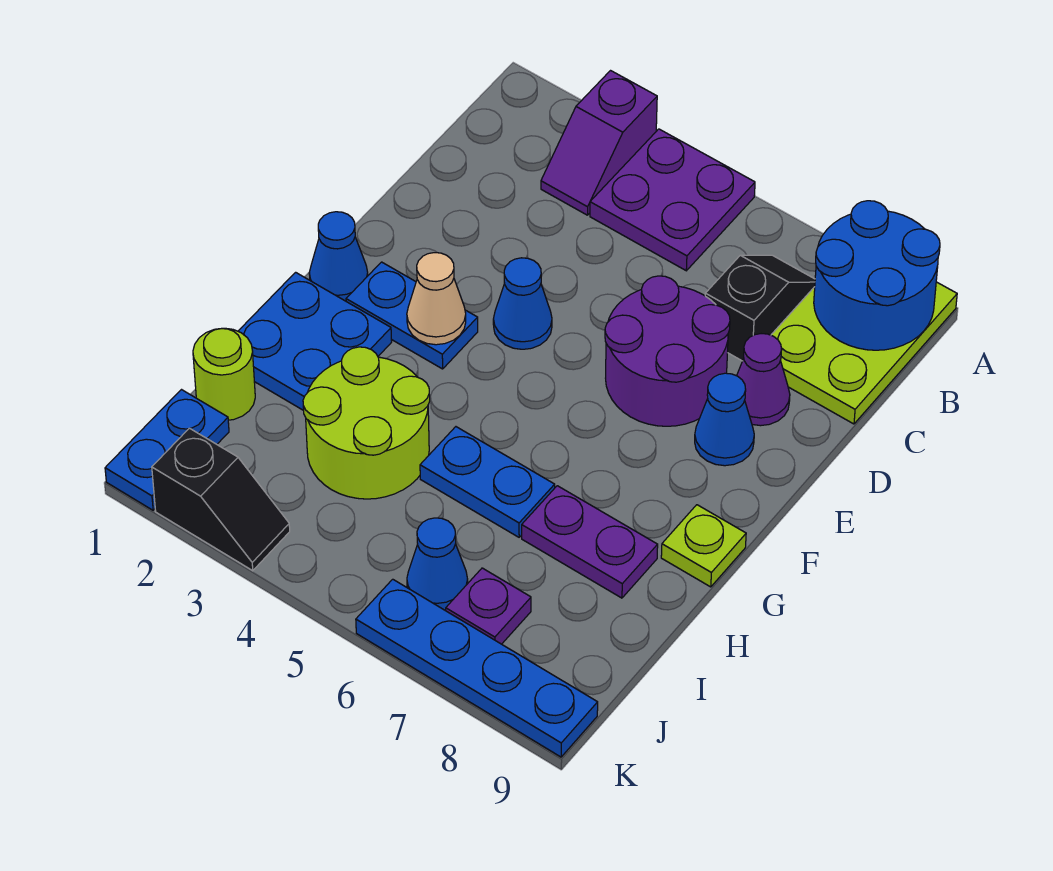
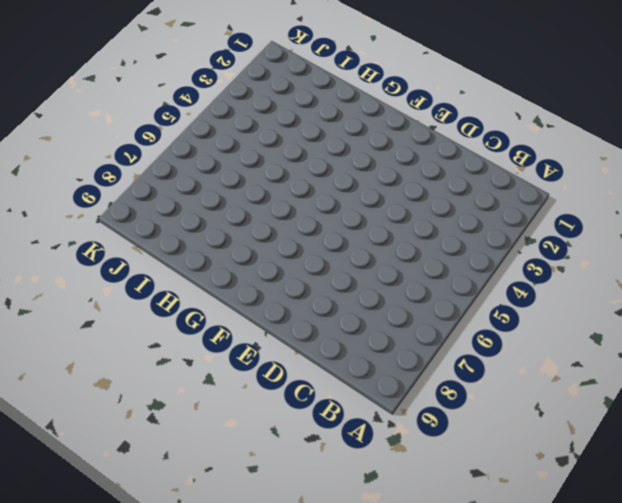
none -> purple 1x2 slope [541,71,657,215]
none -> purple 2x2 plate [590,129,755,271]
none -> lime 2x3 plate [771,282,957,424]

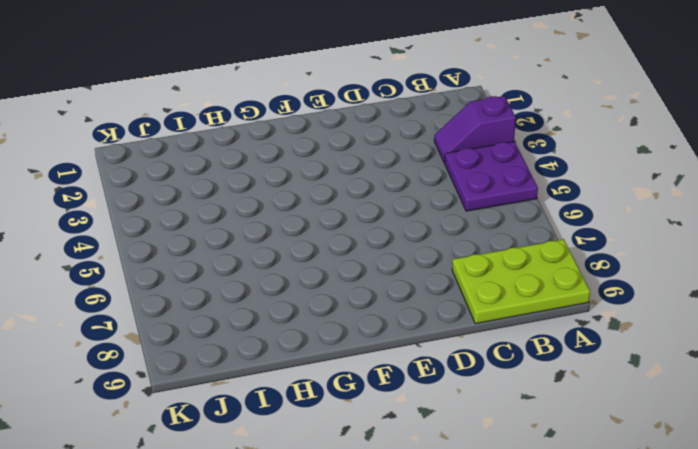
none -> black 1x2 slope [705,255,815,361]
none -> purple 2x2 round brick [605,276,730,426]
none -> purple 1x1 cone [737,334,790,426]

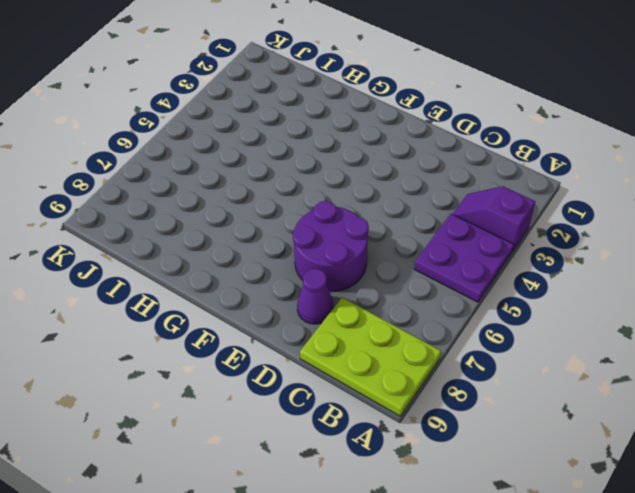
none -> black 1x2 slope [705,255,815,361]
none -> blue 1x1 cone [493,258,552,349]
none -> blue 1x1 cone [695,373,754,466]

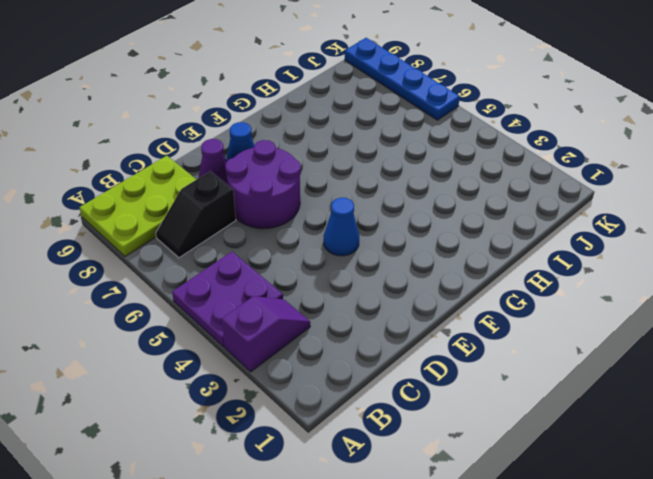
none -> blue 1x1 cone [309,212,368,301]
none -> blue 1x2 plate [346,262,478,369]
none -> blue 2x2 plate [238,272,392,411]

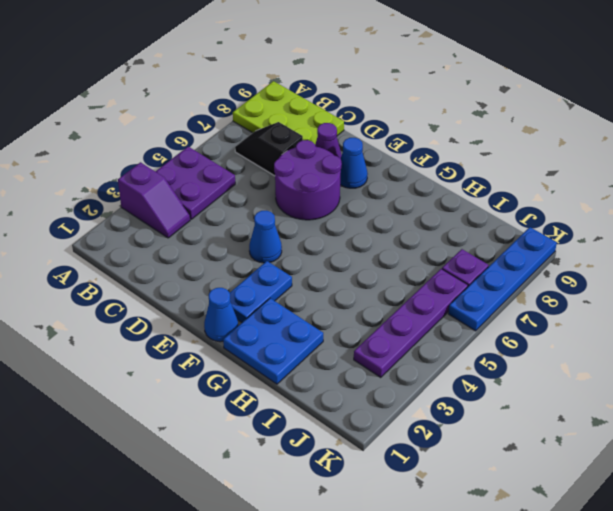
purple 1x4 plate [354,269,468,378] -> blue 1x1 cone [407,518,468,610]
none -> lime 1x1 plate [661,505,746,587]
none -> lime 2x2 round brick [303,347,430,499]
none -> blue 1x2 plate [420,427,555,537]

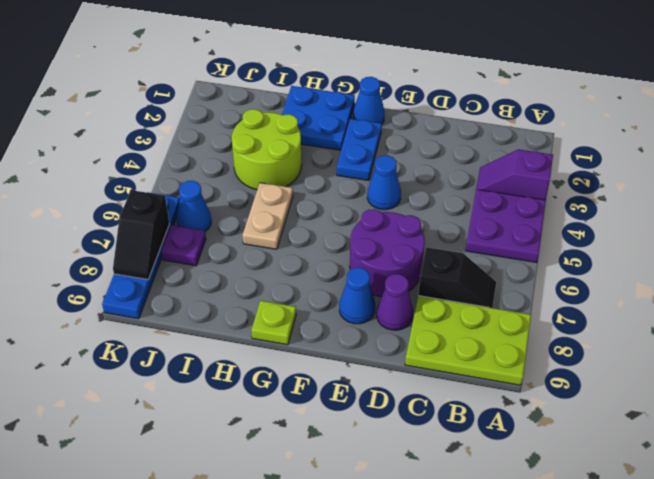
tan 1x2 plate [243,183,293,249] -> blue 1x2 plate [420,427,555,537]
black 1x2 slope [113,190,169,280] -> black 1x2 slope moved to [152,428,290,571]
none -> purple 1x2 plate [522,486,658,598]
none -> lime 1x1 round brick [193,328,255,420]
none -> blue 1x2 plate [105,390,229,510]

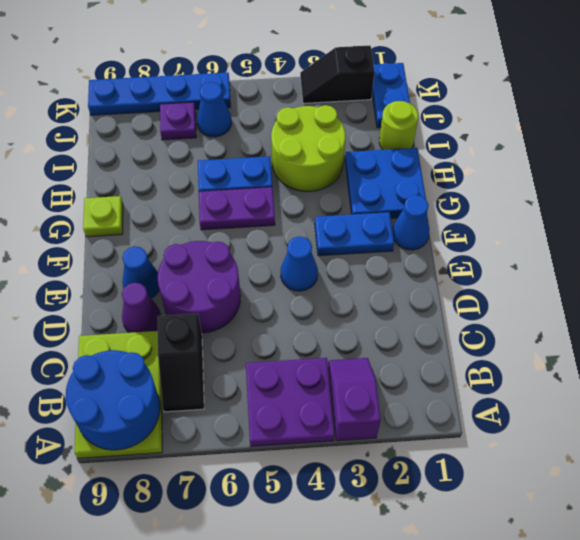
purple 1x2 plate [199,187,275,230] -> purple 1x2 plate moved to [522,486,658,598]
none -> tan 1x1 cone [407,253,466,345]

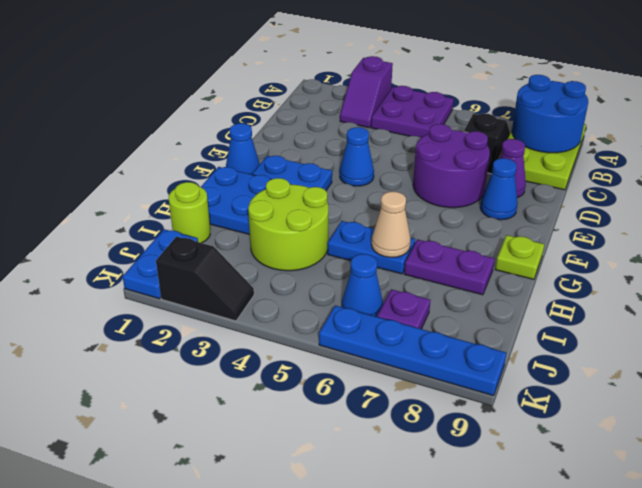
tan 1x1 cone [371,192,411,257] -> tan 1x1 cone moved to [407,253,466,345]

